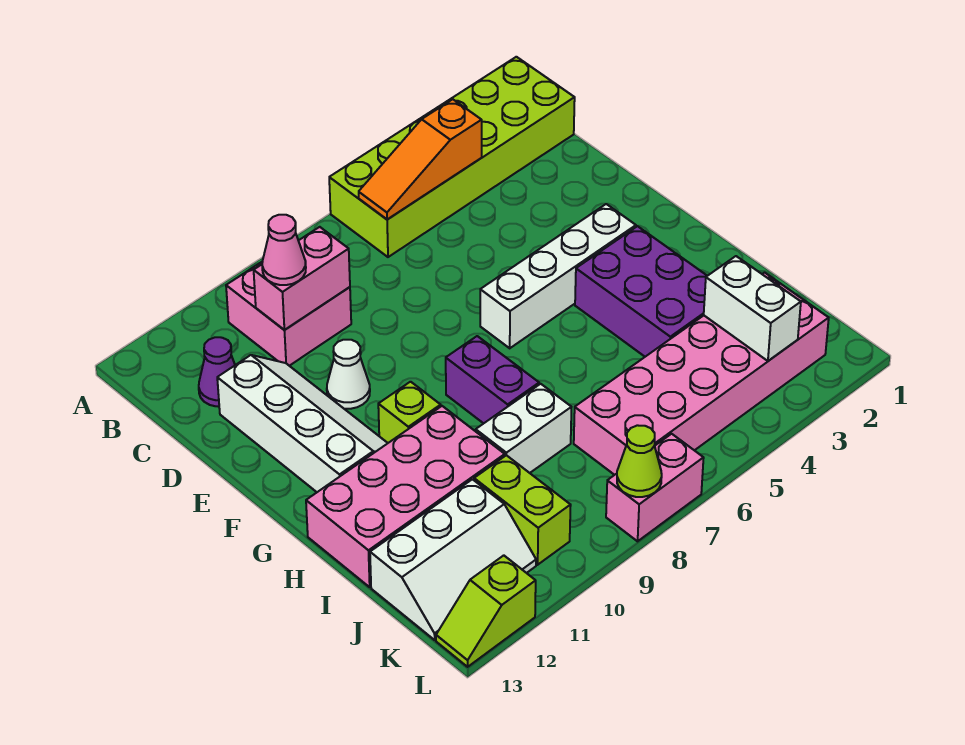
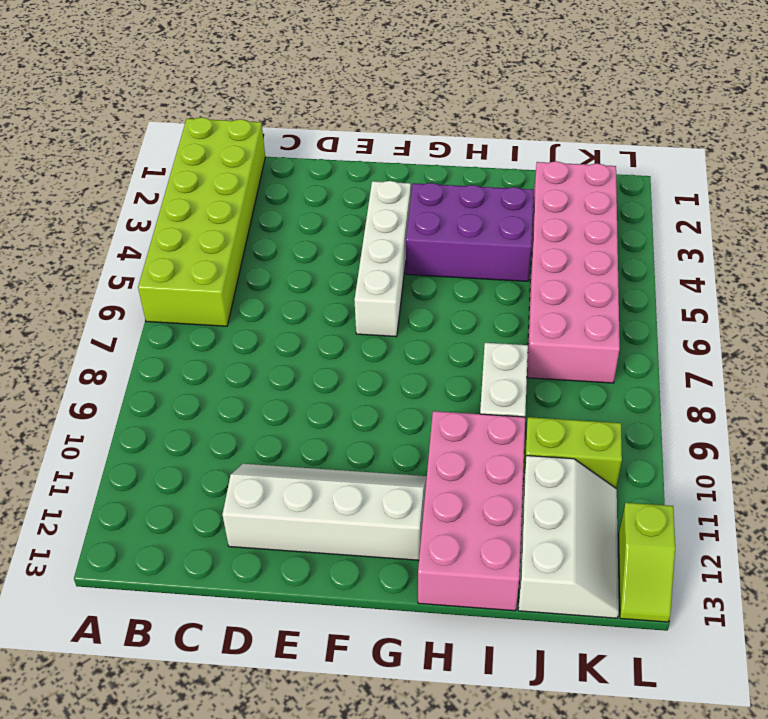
none -> pink 2x2 brick [226,261,351,366]
none -> purple 1x1 cone [199,337,235,407]
none -> white 1x1 cone [327,340,370,409]

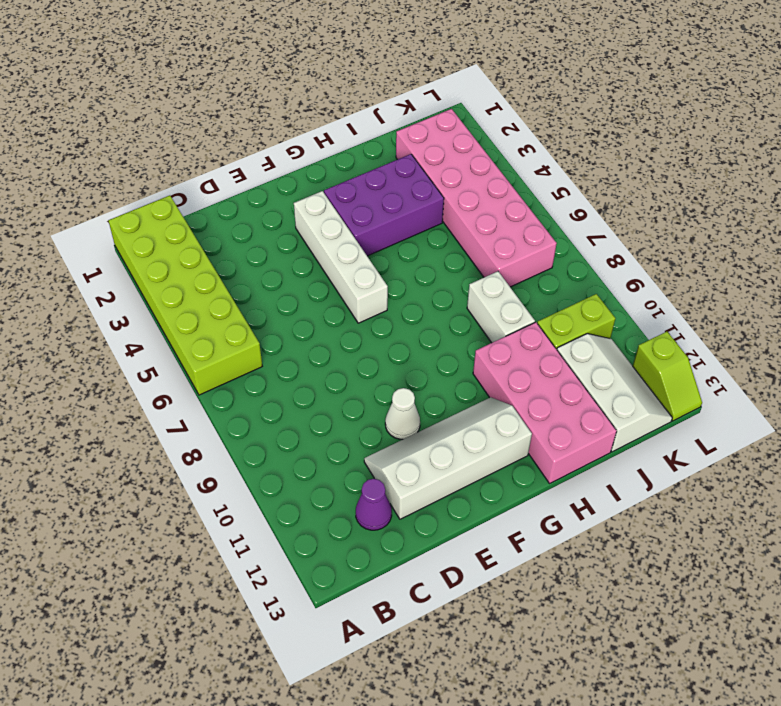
none -> pink 2x2 brick [226,261,351,366]
none -> purple 1x2 brick [446,336,539,423]
none -> lime 1x1 brick [378,382,441,443]

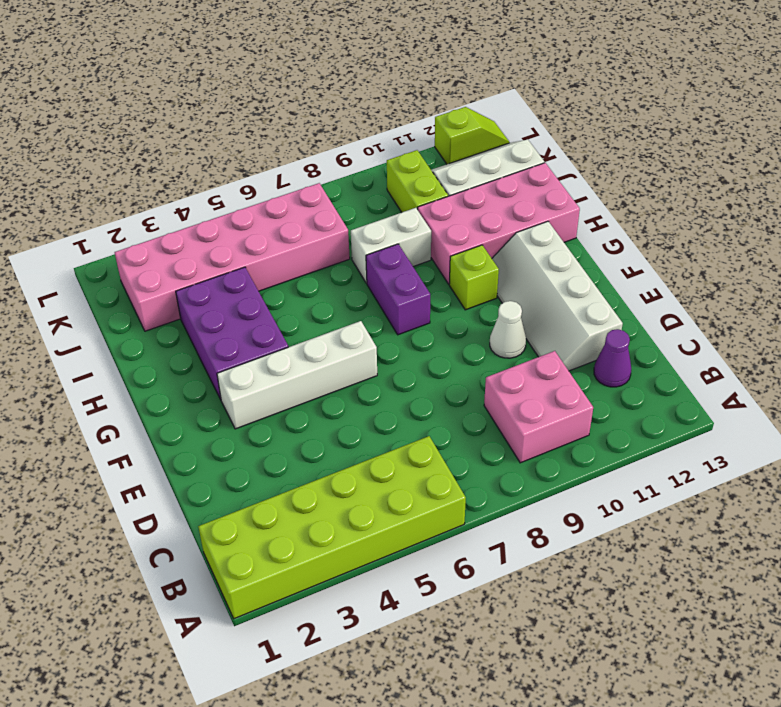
none -> pink 1x2 brick [606,434,704,541]
none -> orange 1x3 slope [359,99,482,220]
none -> pink 1x2 brick [254,227,350,330]

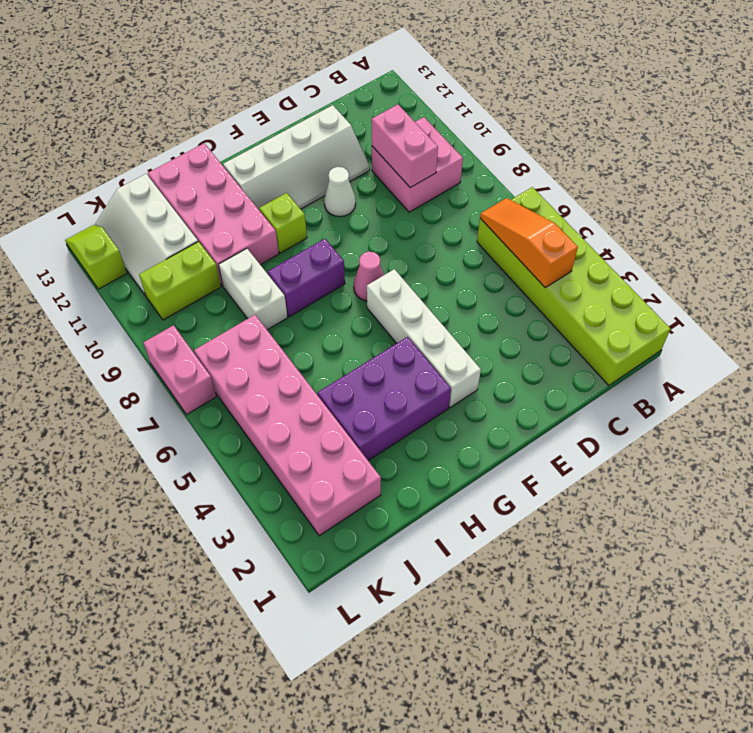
pink 1x1 cone [354,252,384,301] -> pink 1x1 cone moved to [262,215,306,285]
none -> purple 1x1 cone [199,337,235,407]
none -> white 1x2 brick [704,256,801,361]
none -> lime 1x1 cone [617,425,662,497]

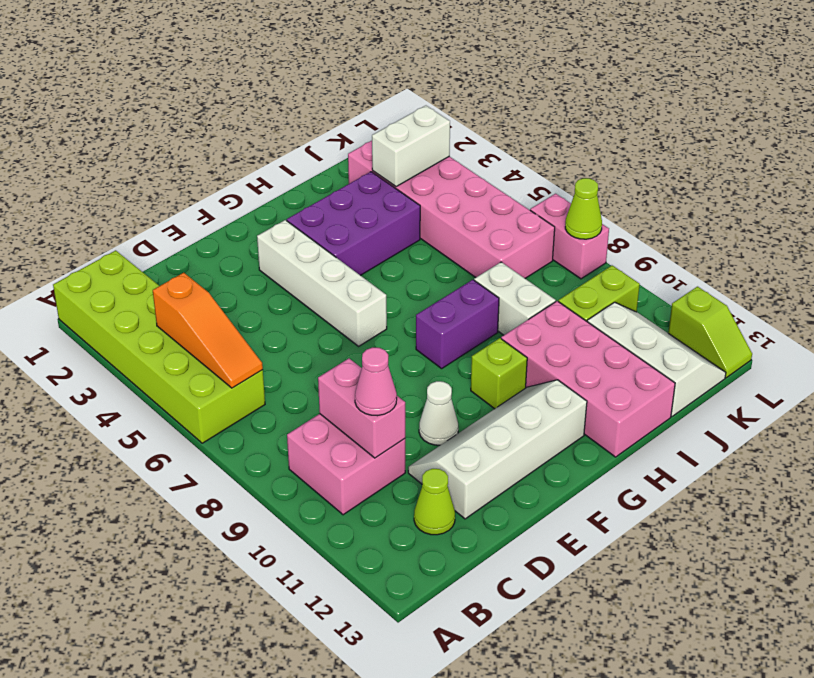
lime 1x1 cone [414,469,455,535] -> purple 1x1 cone [199,337,235,407]

